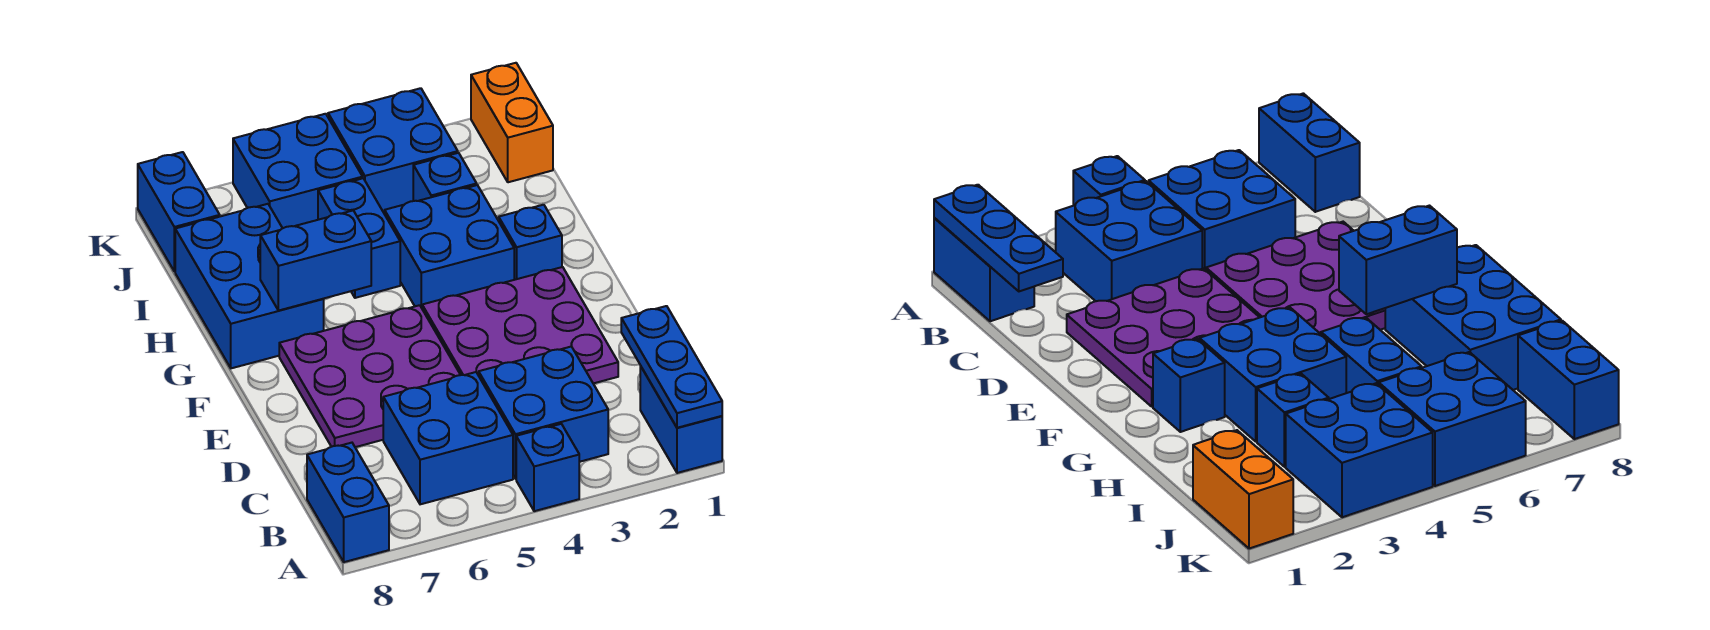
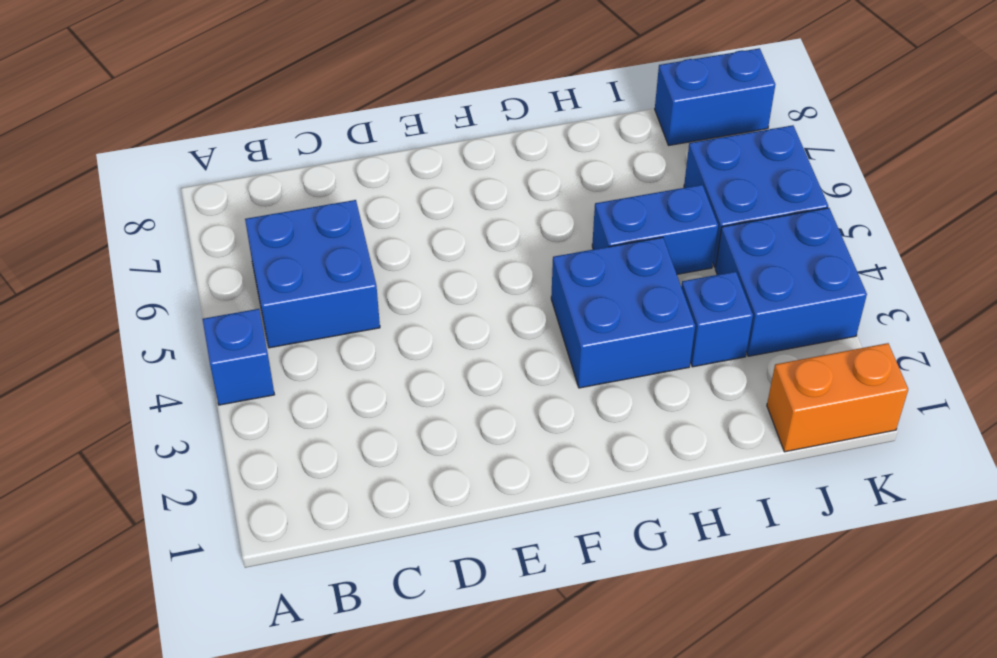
none -> blue 1x2 brick [640,366,722,473]
none -> blue 1x2 brick [307,443,389,562]
none -> blue 2x2 brick [479,346,608,479]

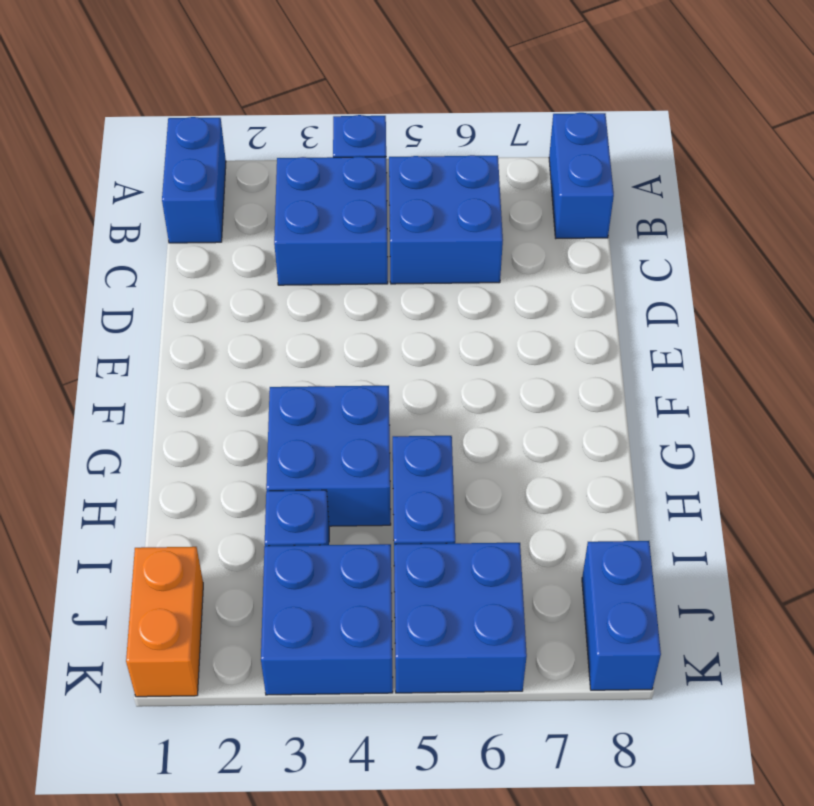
none -> purple 3x3 plate [422,267,618,383]
none -> purple 3x3 plate [279,305,460,447]
none -> blue 1x1 brick [499,205,562,280]

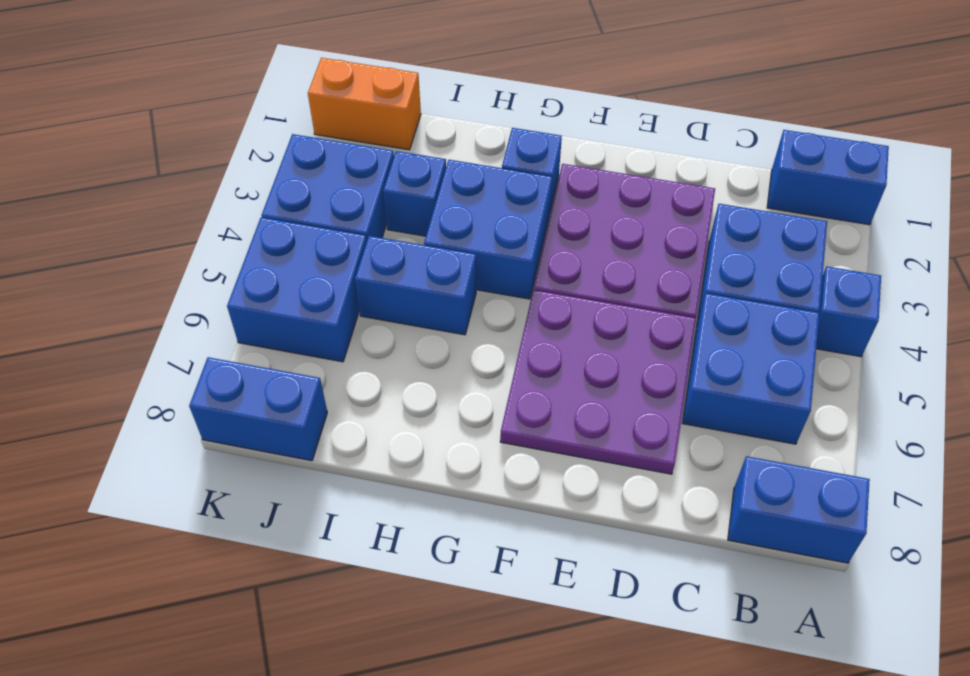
none -> blue 2x3 brick [175,204,324,368]
none -> blue 1x3 plate [621,306,722,428]
none -> blue 1x2 brick [260,211,371,311]

